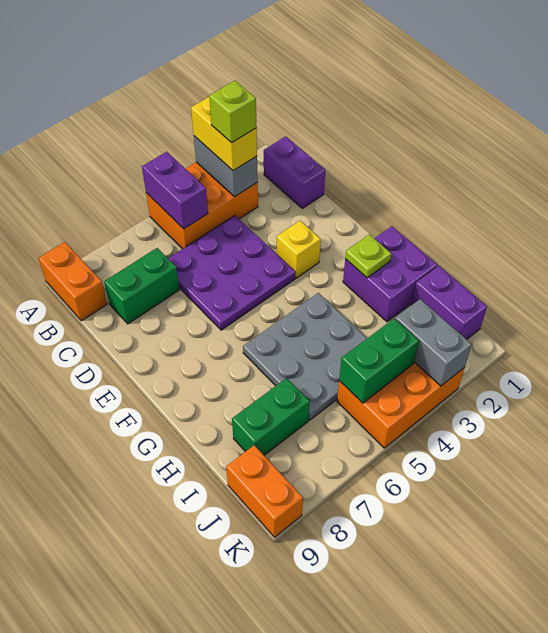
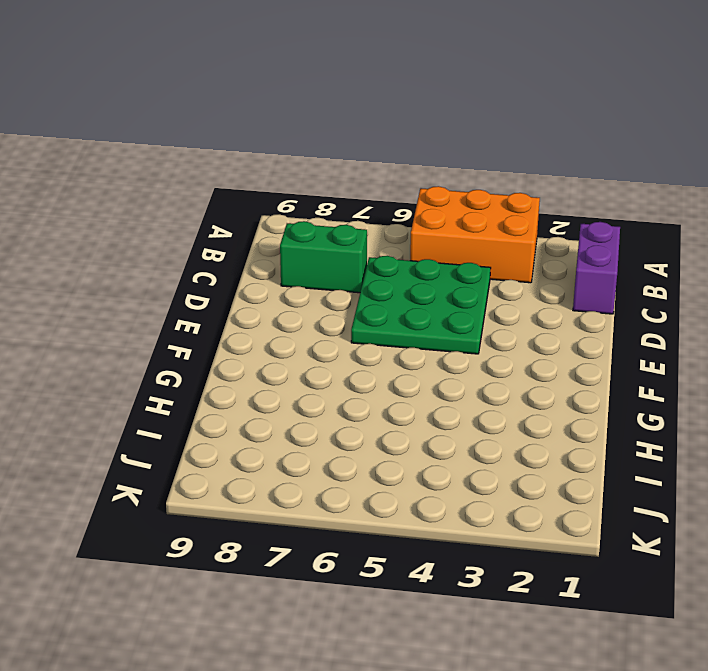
green 3x3 plate [351,256,491,354] -> purple 3x3 plate [168,216,296,330]
none -> orange 1x2 brick [39,242,107,321]
none -> yellow 1x1 brick [277,221,321,278]
none -> purple 2x2 brick [343,226,437,322]

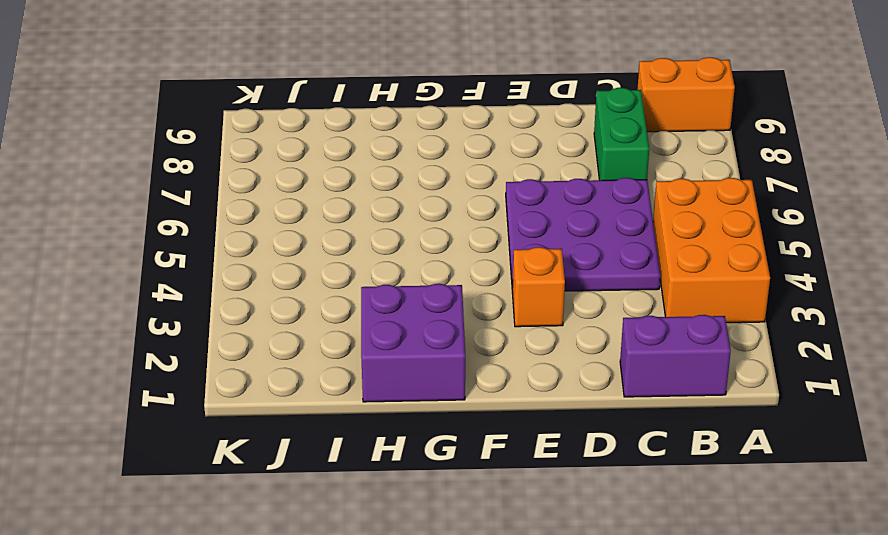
orange 1x1 brick [512,247,565,327] -> yellow 1x1 brick [277,221,321,278]
none -> grey 3x3 plate [243,293,367,420]
none -> purple 1x2 brick [412,266,487,339]
none -> green 1x2 brick [232,378,310,455]

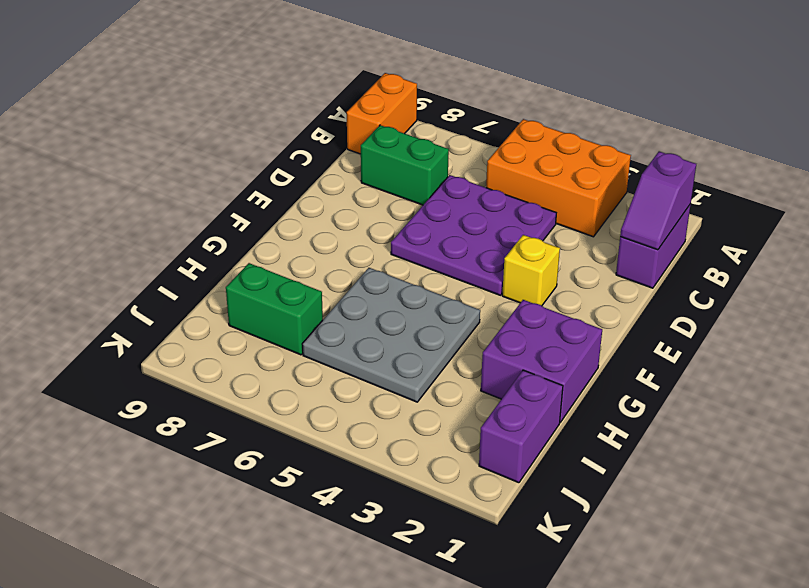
purple 1x2 slope [620,151,696,250] -> none
none -> orange 2x3 brick [337,362,464,448]
none -> orange 1x2 brick [226,445,303,537]
none -> grey 1x2 brick [194,136,258,197]

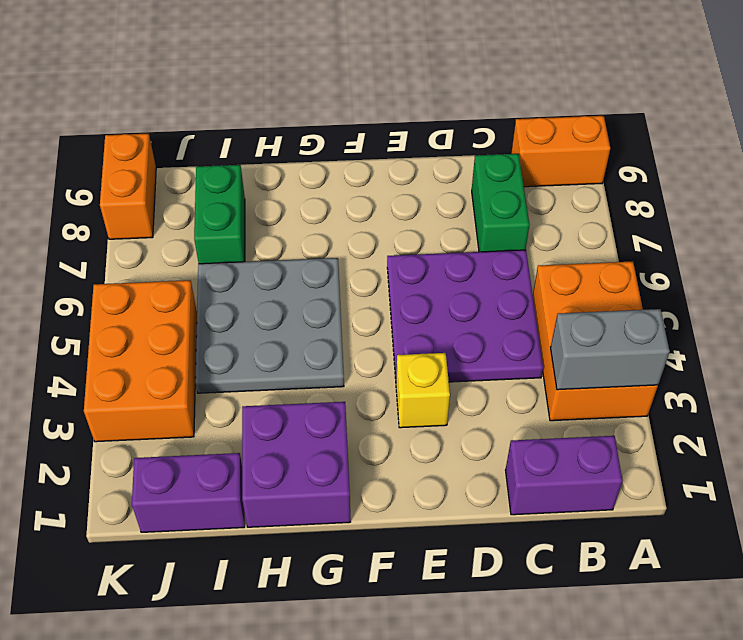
orange 1x2 brick [100,133,156,239] -> orange 1x2 brick turned to [226,445,303,537]
none -> purple 1x2 brick [142,152,208,229]
none -> lime 1x1 plate [345,234,391,278]
none -> grey 1x2 brick [395,299,472,386]

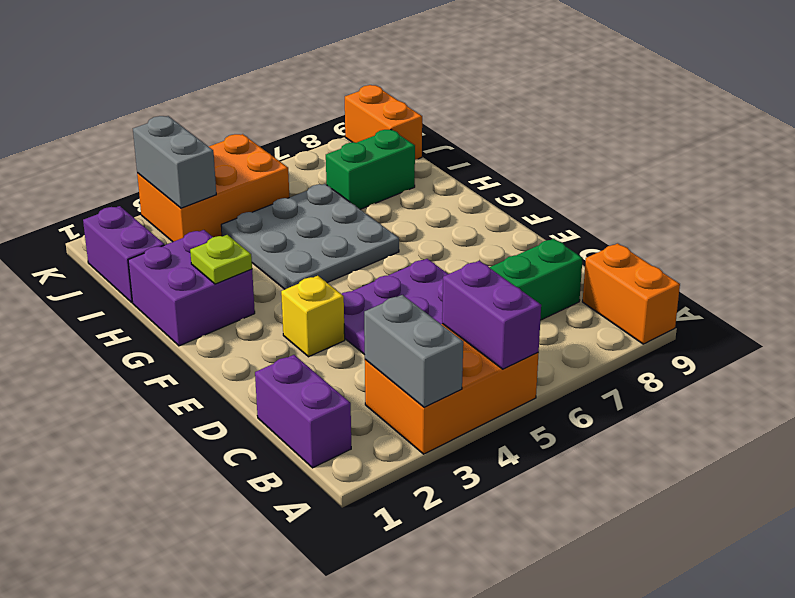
none -> green 1x2 brick [339,318,419,403]
none -> yellow 1x2 brick [191,97,257,171]
none -> lime 1x1 brick [209,81,257,143]

